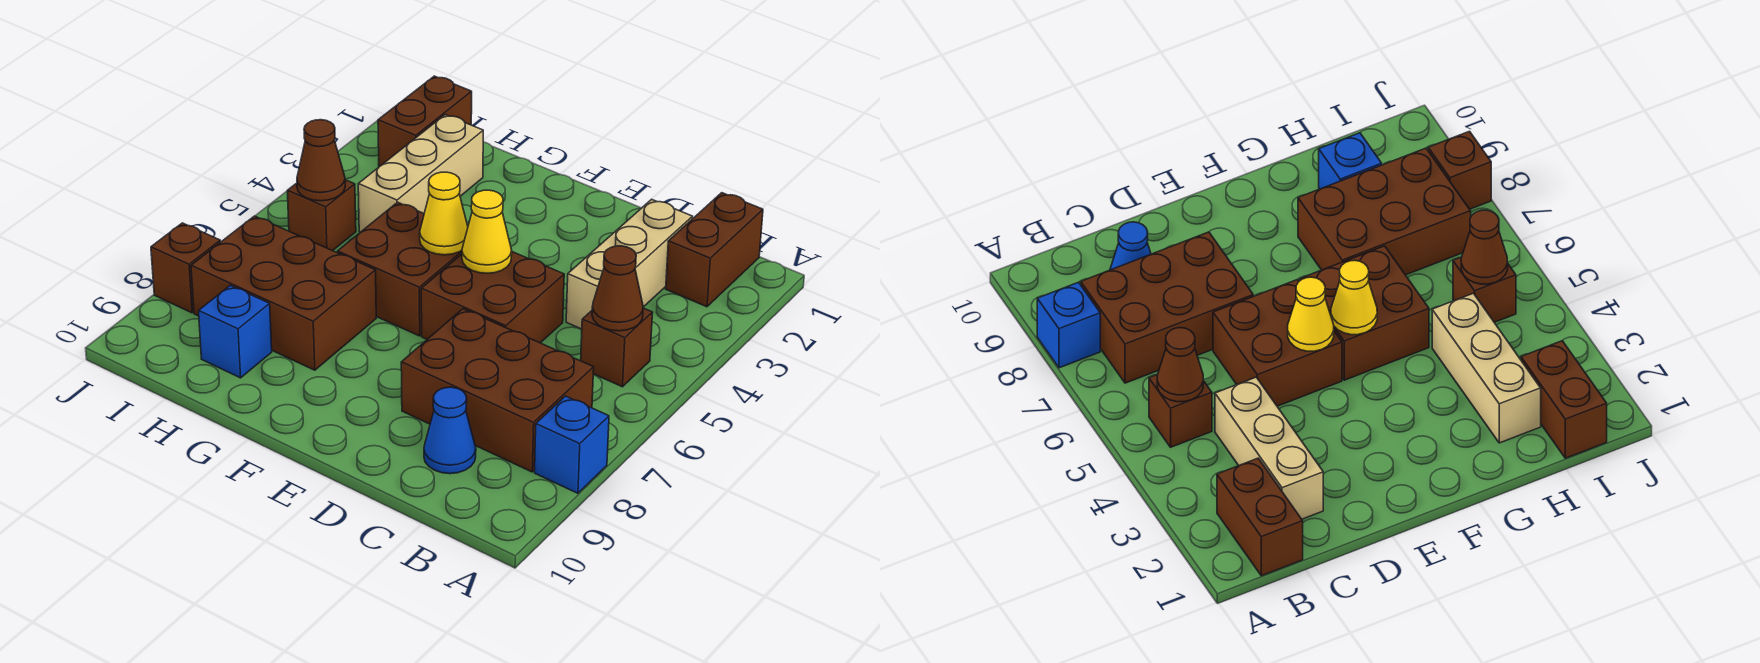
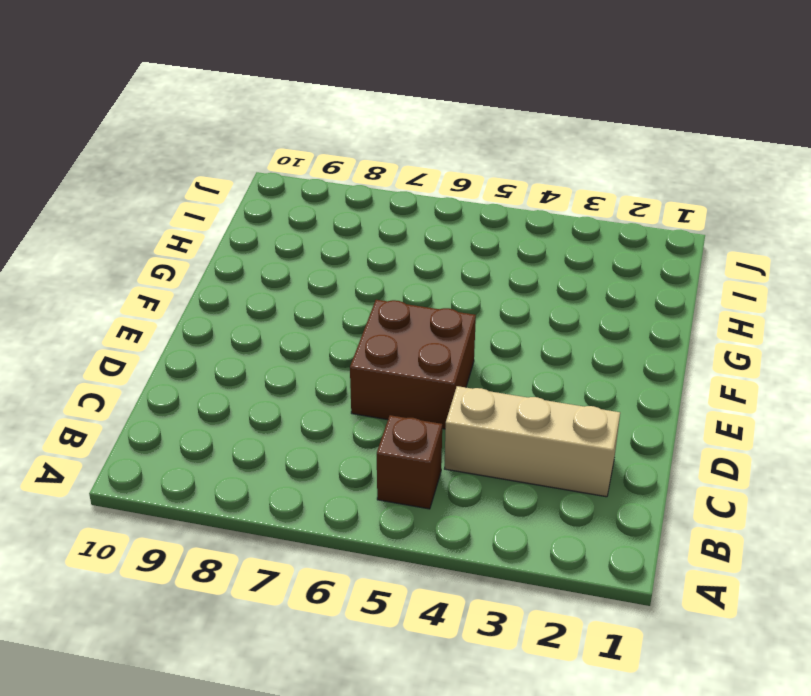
none -> blue 1x1 brick [535,396,609,493]
none -> brown 1x2 brick [666,193,763,307]
none -> brown 2x3 brick [401,309,594,472]

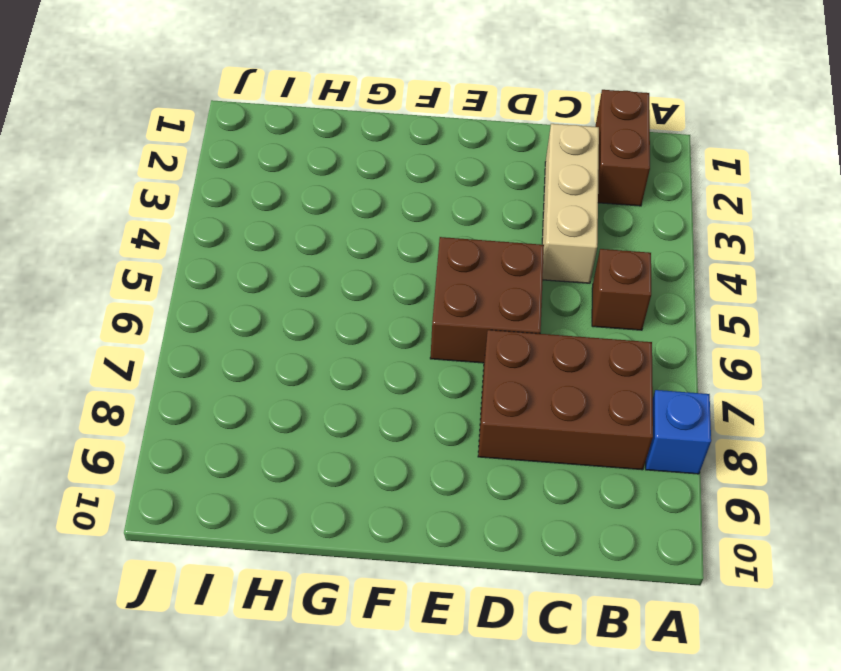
none -> blue 1x1 cone [424,387,476,474]
none -> brown 2x2 brick [337,202,462,336]
none -> brown 2x3 brick [191,216,376,370]

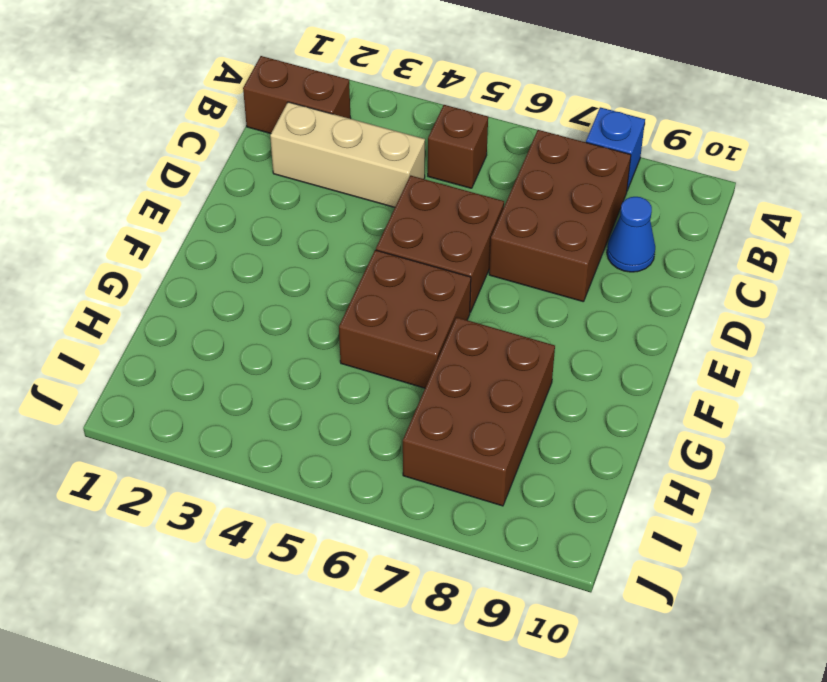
none -> tan 1x3 brick [358,115,483,232]
none -> blue 1x1 brick [199,285,272,378]
none -> brown 1x2 brick [378,76,472,167]

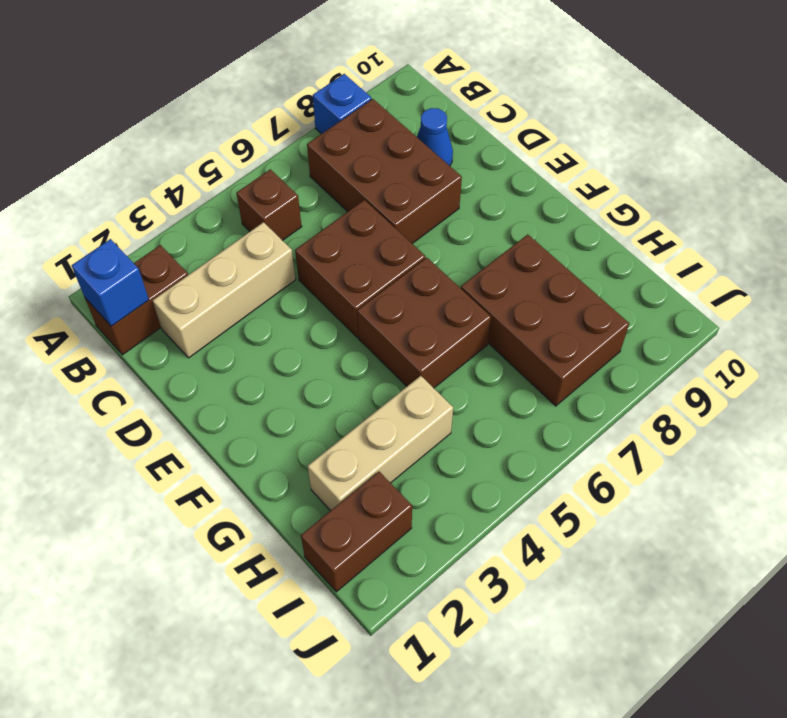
blue 1x1 brick [72,239,149,326] -> blue 1x1 brick moved to [199,285,272,378]
none -> brown 1x1 brick [287,180,356,251]
none -> brown 1x1 brick [151,223,220,313]
none -> brown 1x1 cone [592,246,643,331]

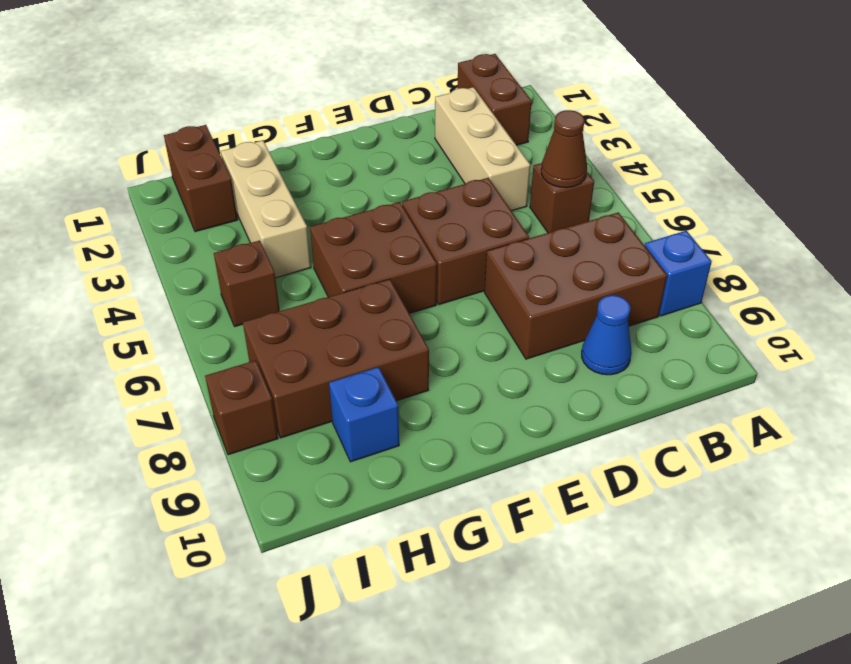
none -> yellow 1x1 cone [462,190,512,273]
none -> yellow 1x1 cone [420,172,468,255]
none -> brown 1x1 cone [297,120,345,201]

